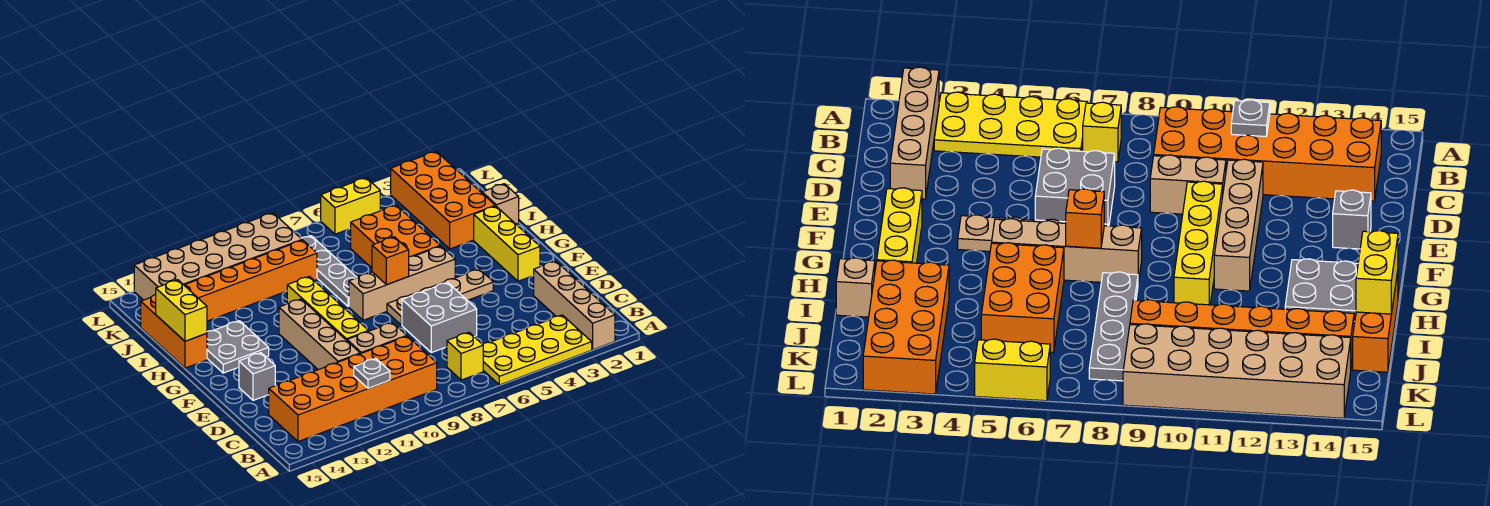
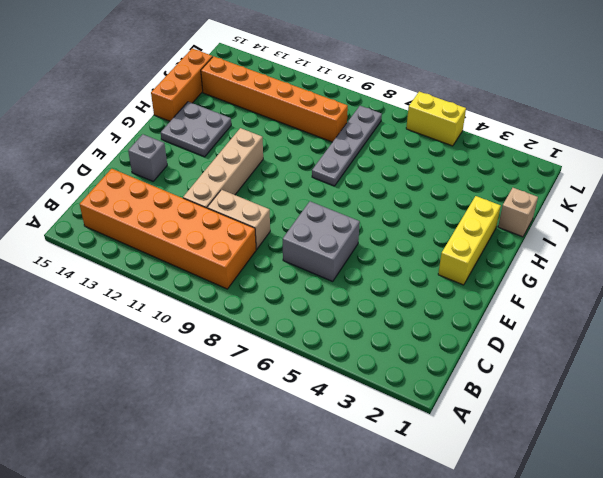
none -> tan 1x4 brick [534,261,615,350]
none -> yellow 2x4 plate [483,315,592,385]
none -> yellow 1x1 brick [447,332,483,380]

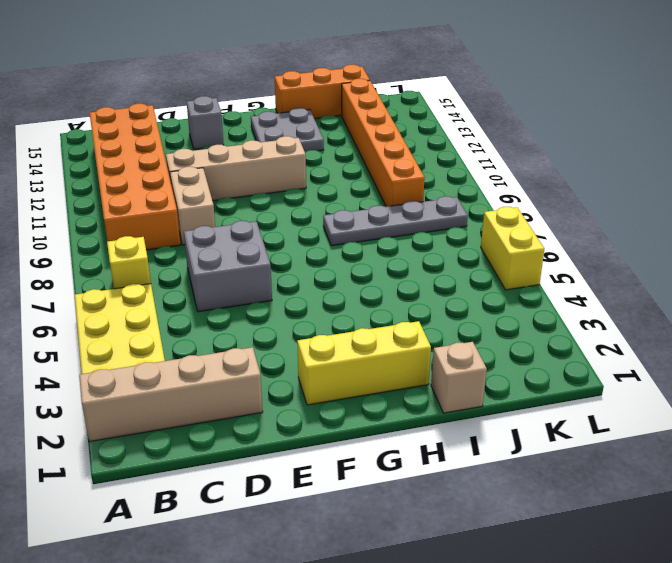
none -> yellow 1x4 brick [287,276,368,340]
none -> tan 1x4 plate [387,269,493,325]
none -> tan 1x4 brick [349,246,455,320]

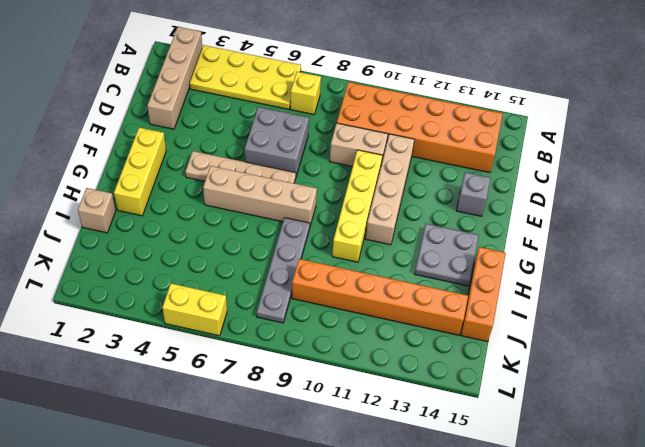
none -> orange 2x3 brick [350,205,440,268]
none -> orange 2x4 brick [391,151,495,249]
none -> tan 2x6 brick [134,213,302,300]

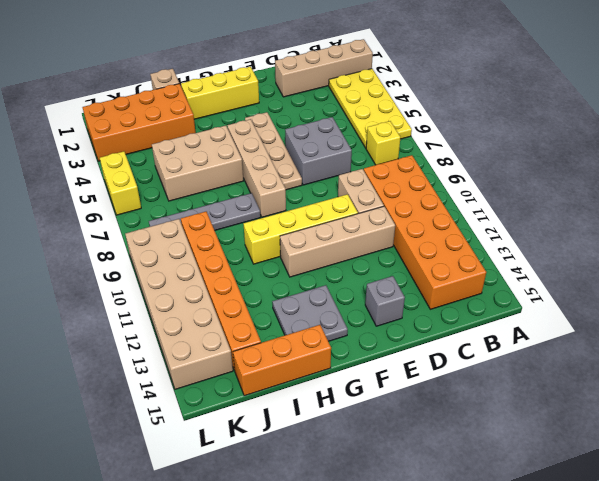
tan 2x3 brick [152,126,244,201] -> orange 2x3 brick [350,205,440,268]
none -> grey 1x1 plate [354,358,390,388]
none -> orange 1x1 brick [372,237,409,285]
none -> yellow 1x2 brick [156,280,207,341]

